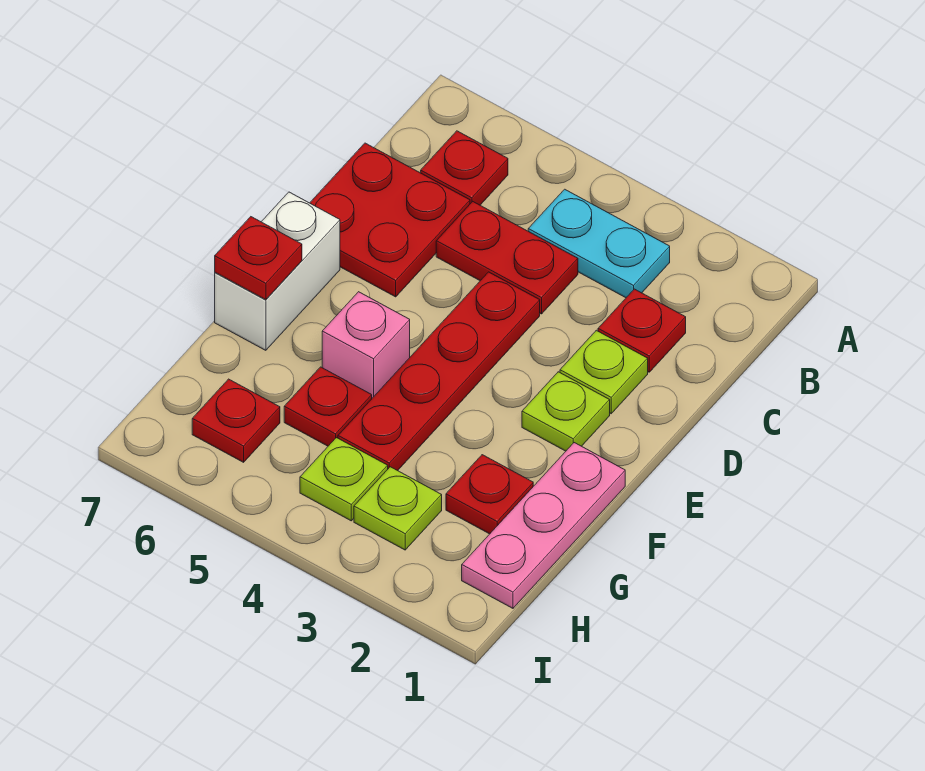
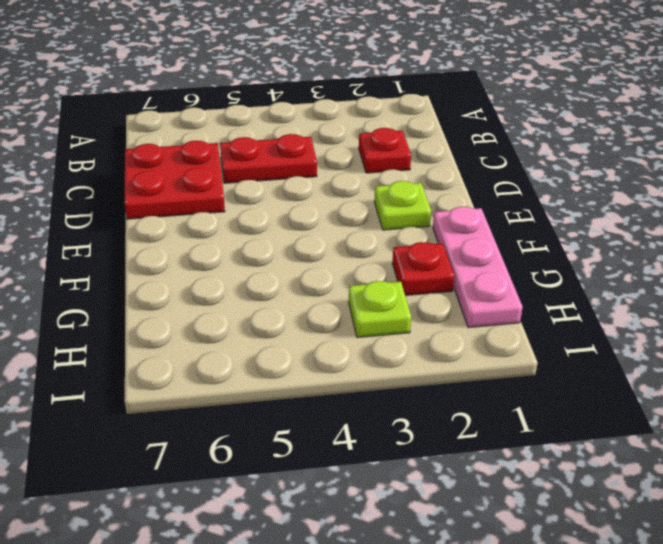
none -> cyan 1x2 plate [528,189,670,298]
none -> red 1x1 plate [421,131,508,205]
none -> lime 1x1 plate [560,330,648,414]

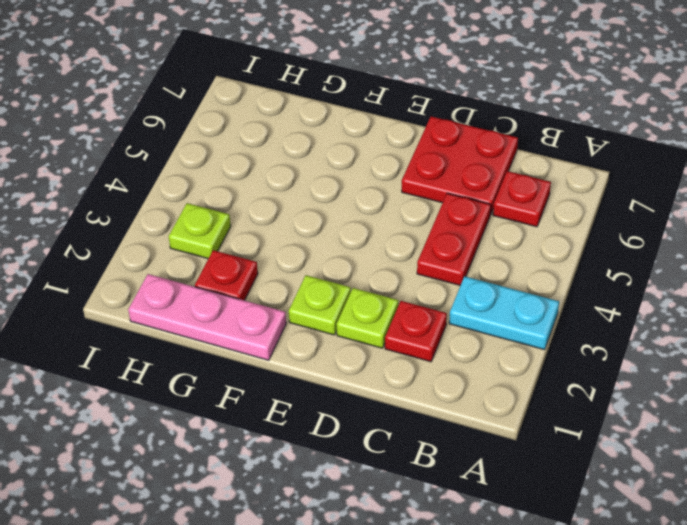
cyan 1x2 plate [449,276,559,350] -> cyan 1x2 plate turned to [528,189,670,298]
none -> red 1x4 plate [338,272,540,471]
none -> white 1x2 brick [215,192,340,350]
none -> pink 1x1 brick [322,292,410,398]

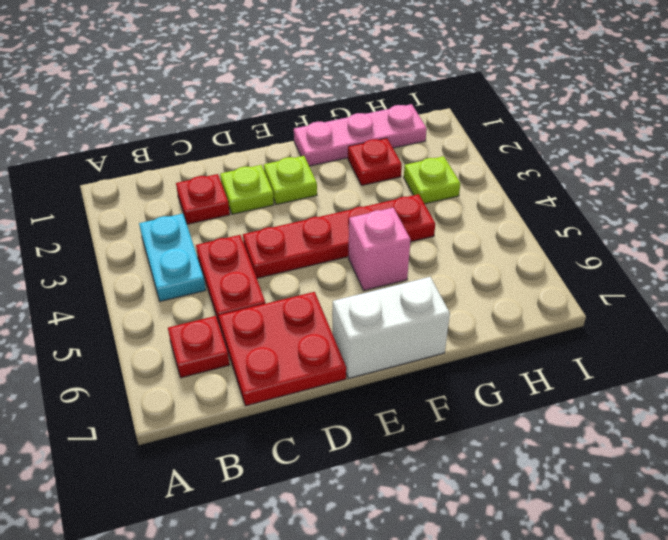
none -> red 1x1 plate [284,367,372,446]
none -> lime 1x1 plate [300,438,388,521]
none -> red 1x1 plate [192,379,280,462]

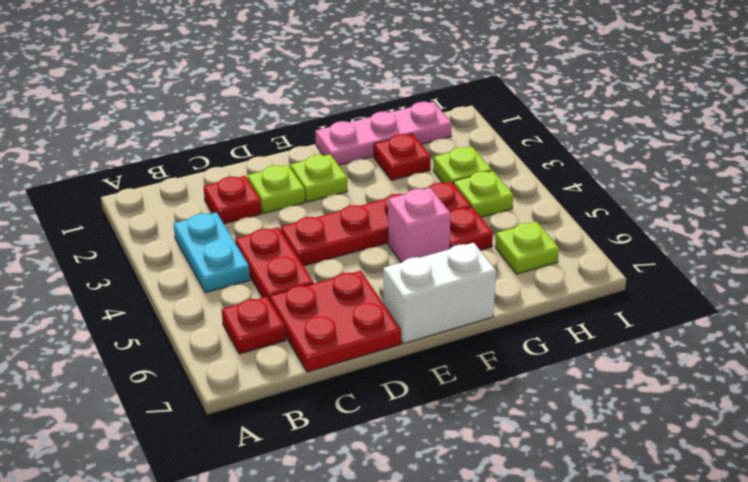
lime 1x1 plate [495,222,559,274] -> red 1x1 plate [192,379,280,462]
none -> red 1x1 plate [215,217,302,300]

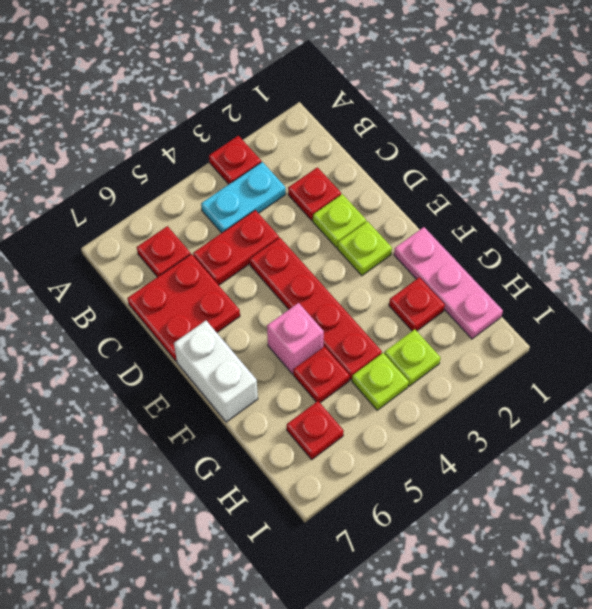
red 1x1 plate [209,136,261,184] -> red 1x1 plate moved to [215,217,302,300]

